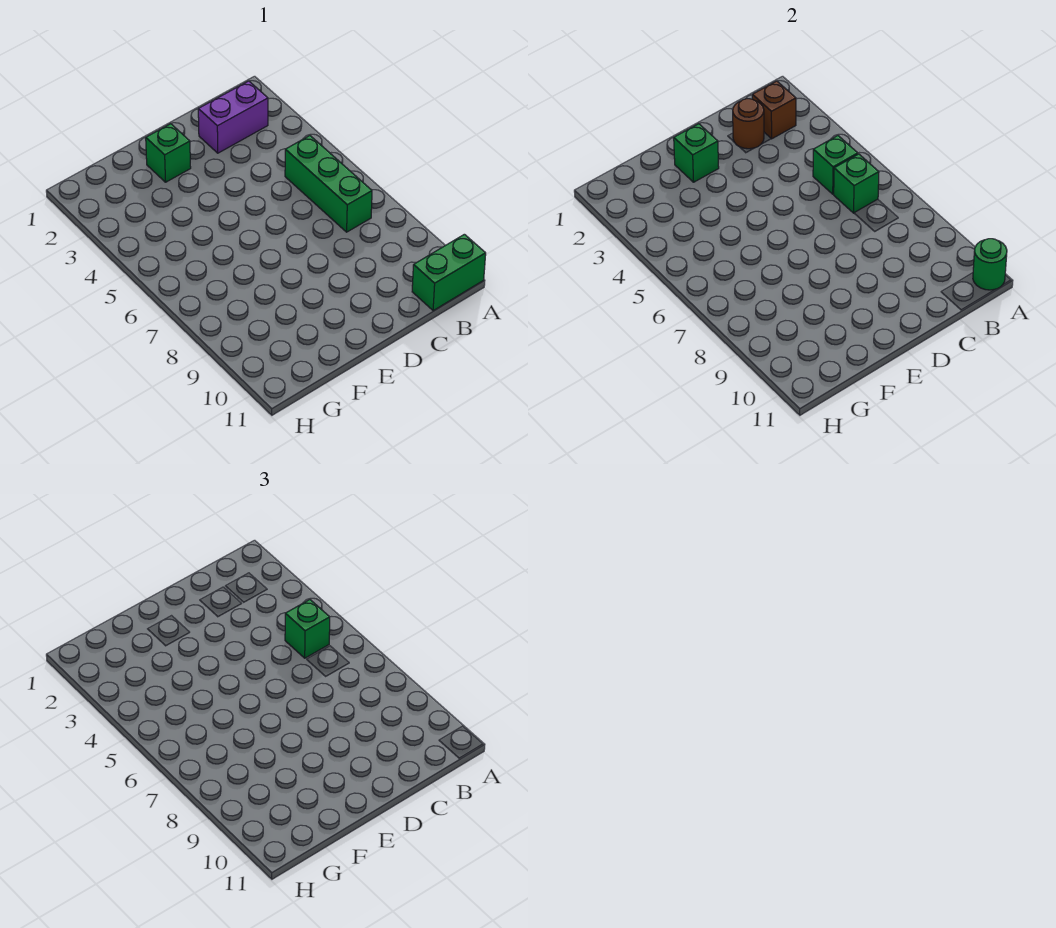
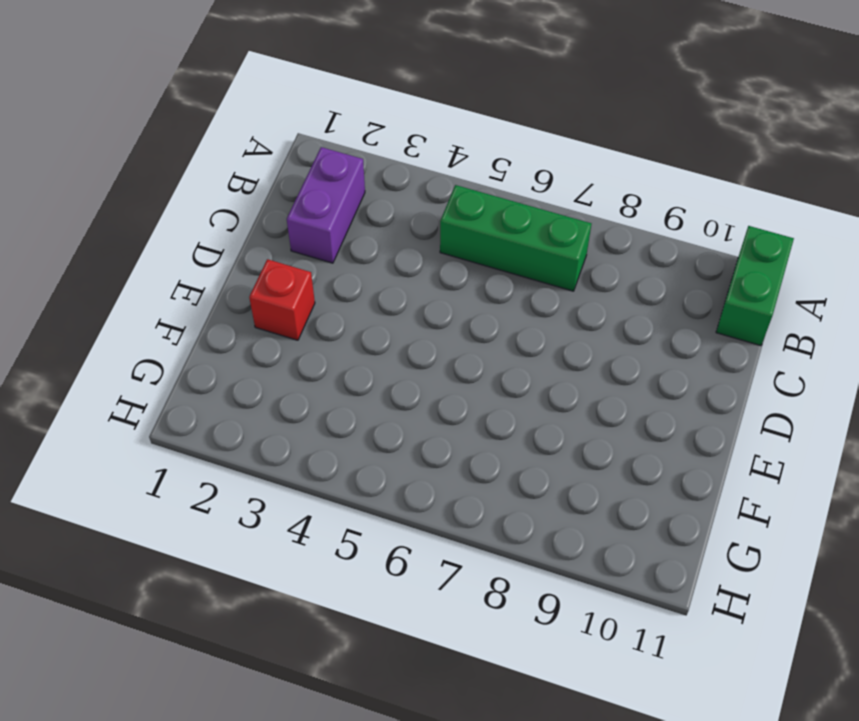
red 1x1 brick [249,259,315,340] -> green 1x1 brick [146,124,191,182]
none -> green 1x1 round brick [973,239,1007,290]
none -> brown 1x1 brick [752,81,796,139]

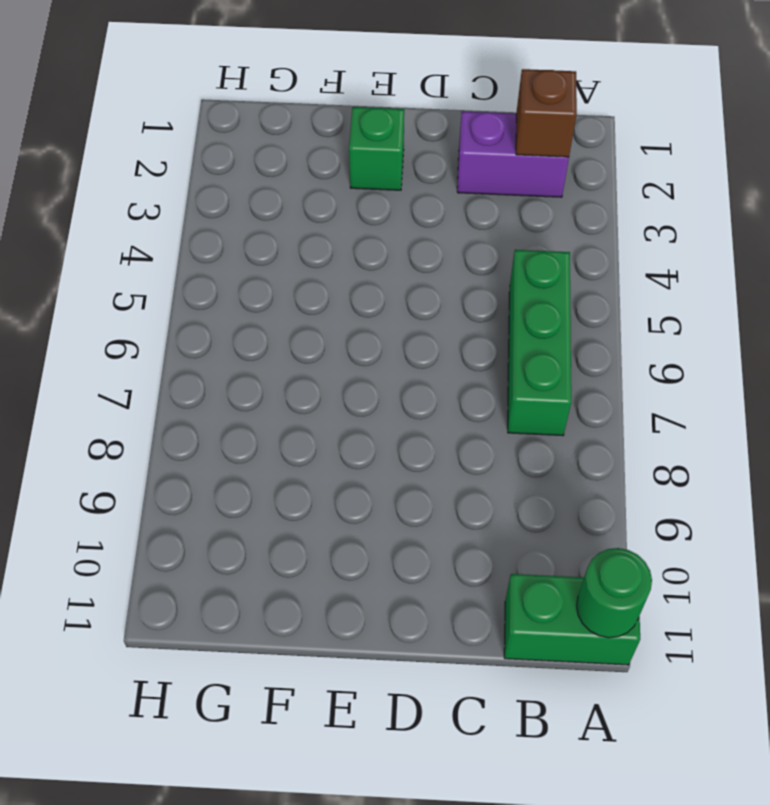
none -> green 1x1 brick [813,136,858,194]
none -> green 1x1 brick [833,154,879,213]

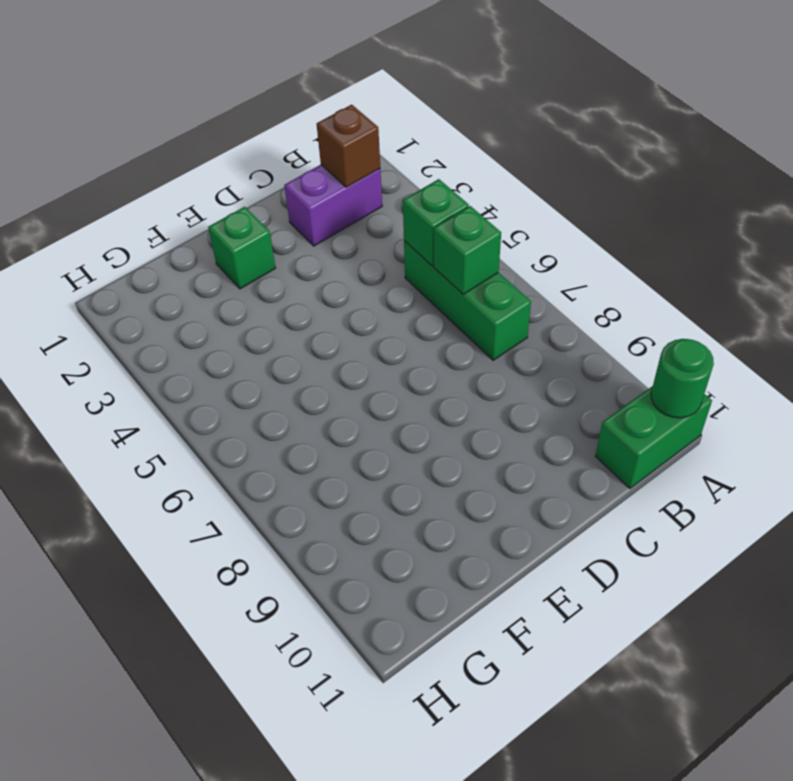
none -> brown 1x1 round brick [733,99,764,149]
none -> green 1x1 brick [674,124,719,182]

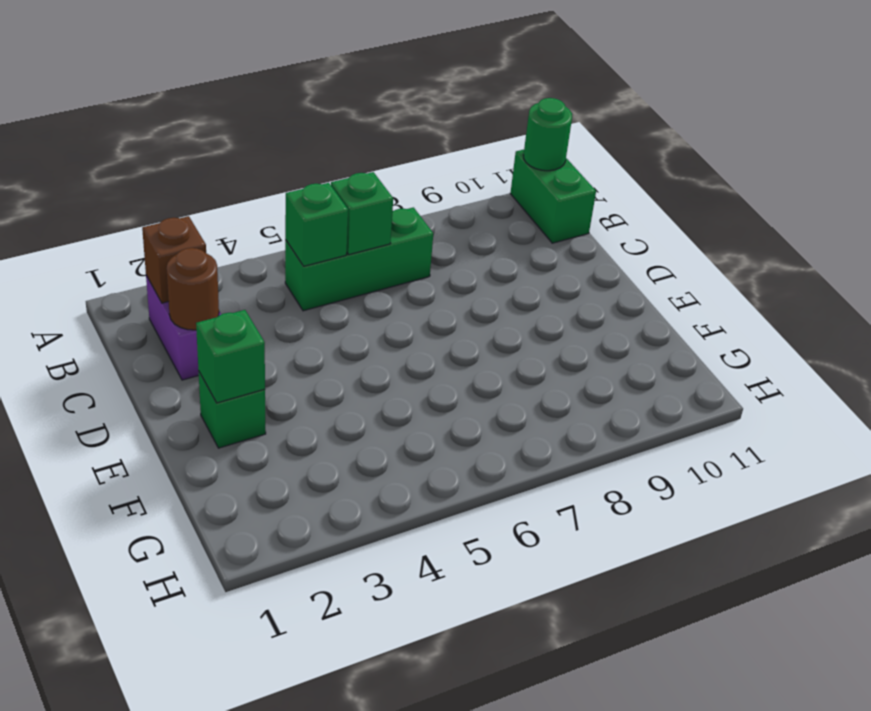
none -> green 1x1 brick [285,600,330,658]

